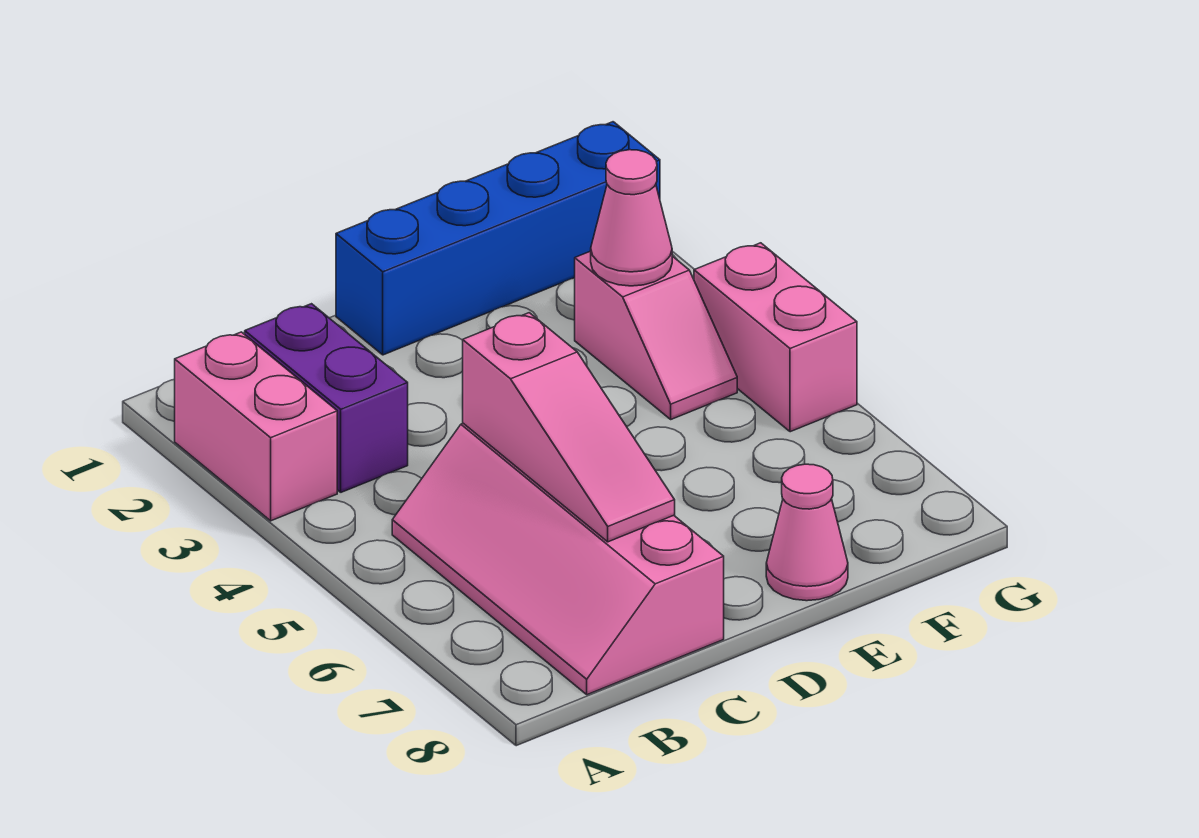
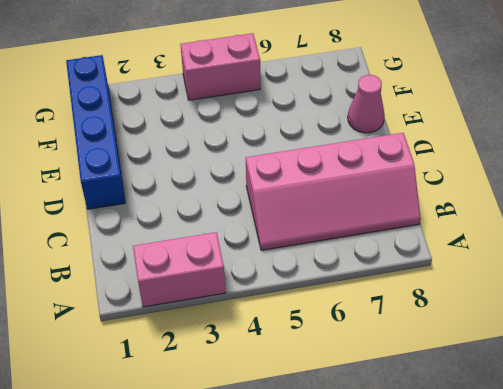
none -> purple 1x2 brick [245,304,408,492]
none -> pink 1x2 slope [575,251,737,419]

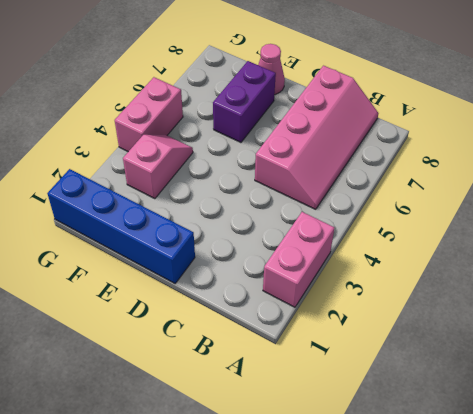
purple 1x2 brick [213,61,276,142] -> purple 1x2 brick moved to [245,304,408,492]
none -> pink 1x3 slope [463,313,675,542]
none -> pink 1x1 cone [591,150,672,286]

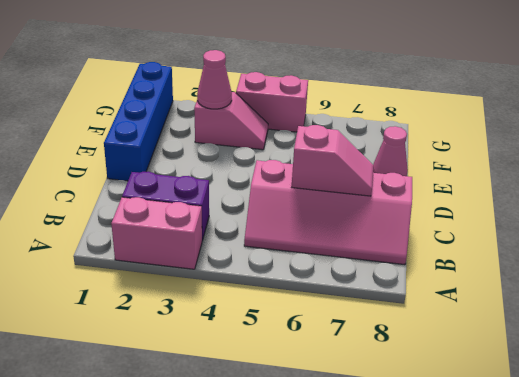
pink 1x2 slope [292,125,373,196] -> pink 1x3 slope [463,313,675,542]

